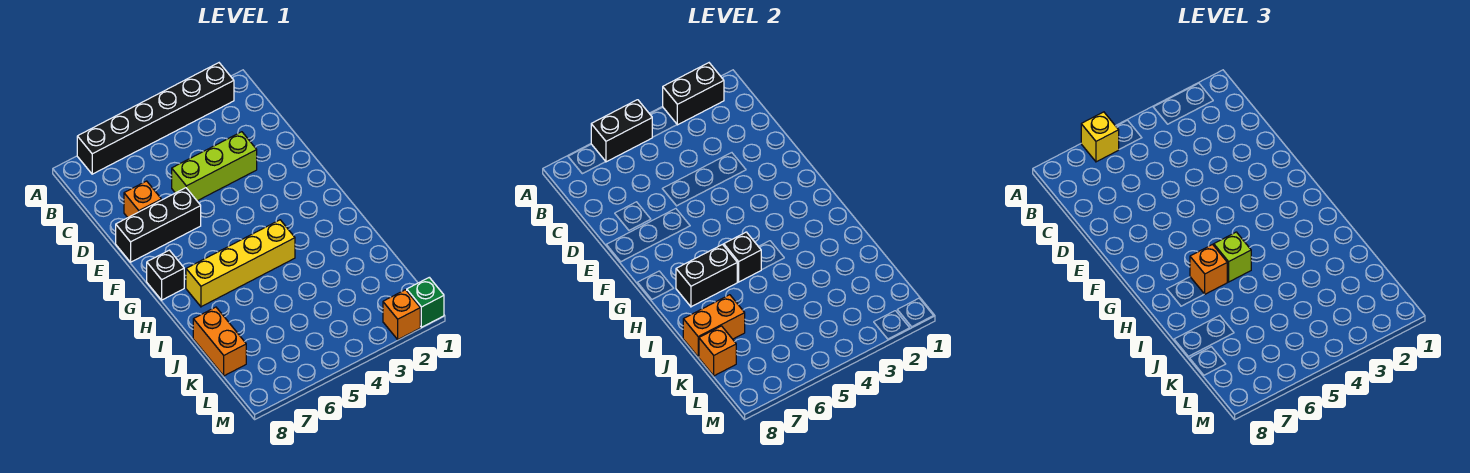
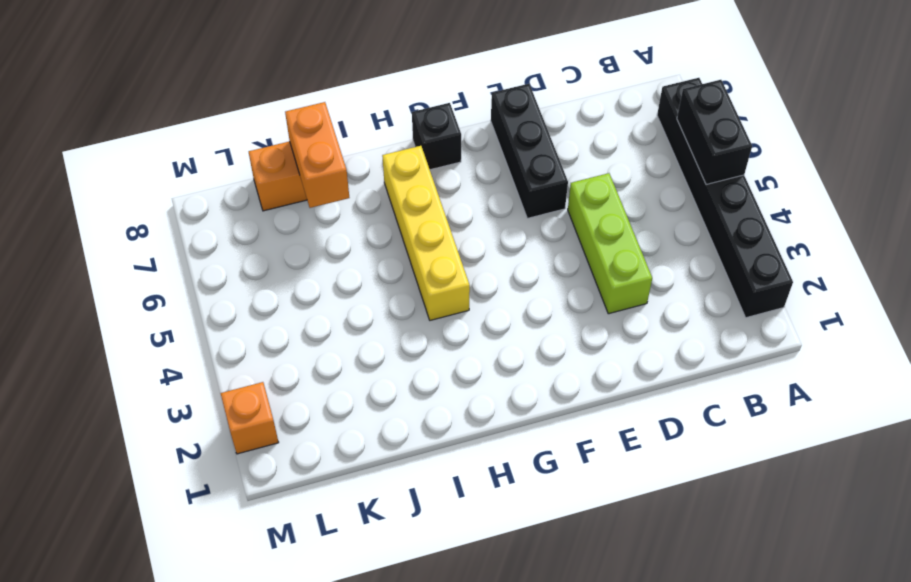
none -> orange 1x1 brick [124,181,161,217]
none -> green 1x1 brick [407,277,444,327]
none -> black 1x2 brick [663,63,724,125]

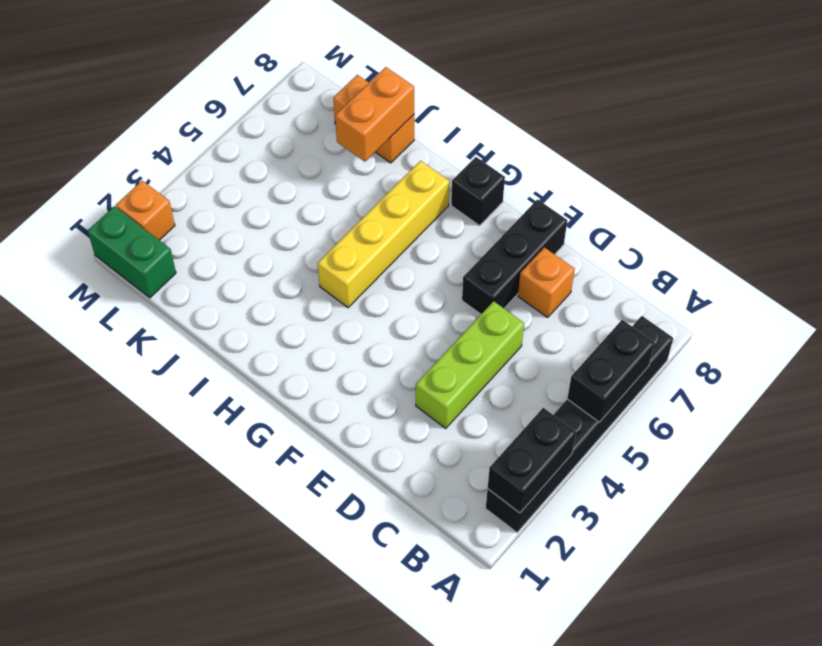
green 1x2 brick [88,206,176,298] -> green 1x1 brick [407,277,444,327]
none -> black 1x1 brick [724,232,761,282]
none -> black 1x2 brick [676,245,737,307]
none -> orange 1x1 brick [699,326,736,376]

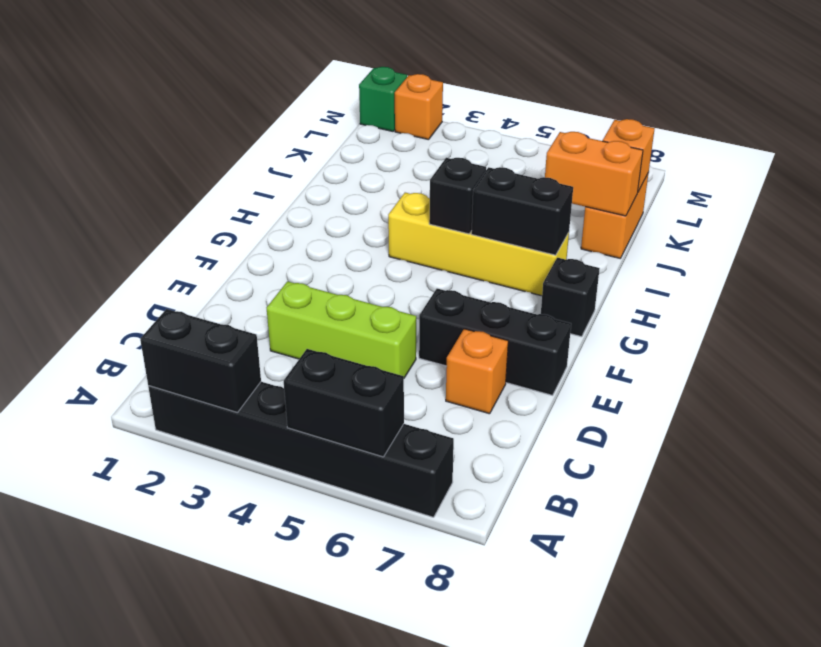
none -> yellow 1x1 brick [1081,112,1119,162]
none -> lime 1x1 brick [1214,232,1251,282]
none -> orange 1x1 brick [1190,245,1227,294]

